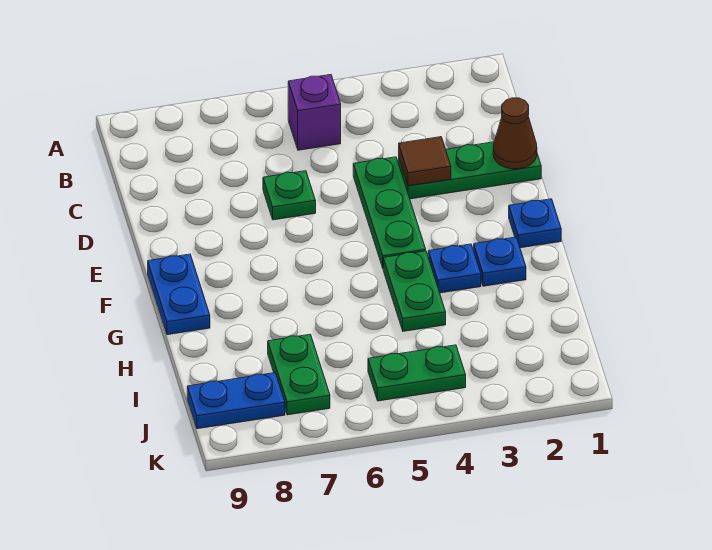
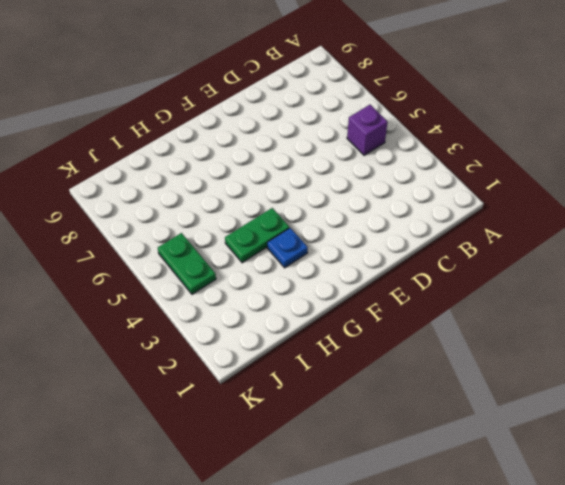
none -> green 1x3 plate [399,142,541,199]
none -> green 1x3 plate [353,157,426,268]
none -> green 1x1 plate [263,171,316,220]

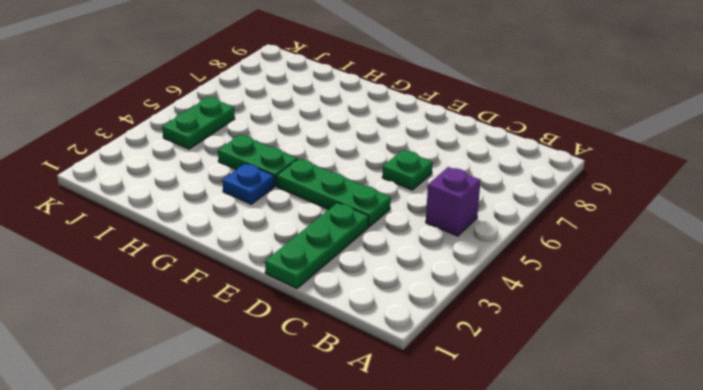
none -> blue 1x1 plate [509,199,561,248]
none -> blue 1x2 plate [148,254,210,335]
none -> blue 1x1 plate [474,237,526,286]

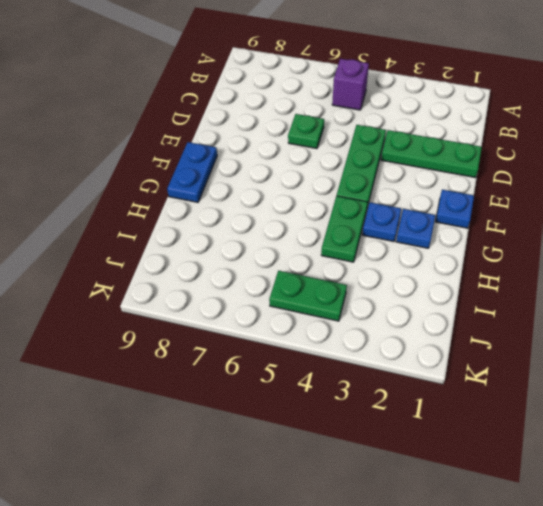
none -> green 1x2 plate [268,334,330,415]
none -> blue 1x2 plate [187,373,285,429]
none -> brown 1x1 cone [493,98,537,169]

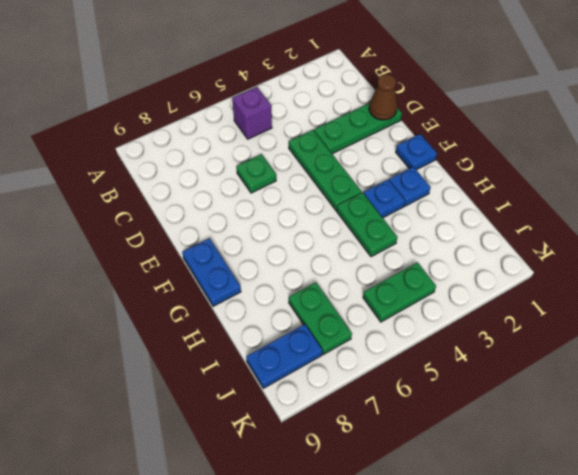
none -> brown 1x1 tile [399,137,451,186]

